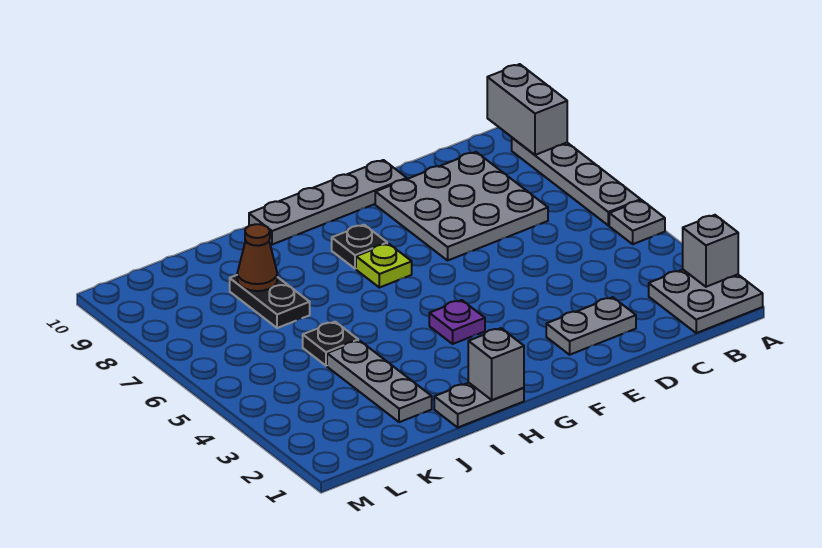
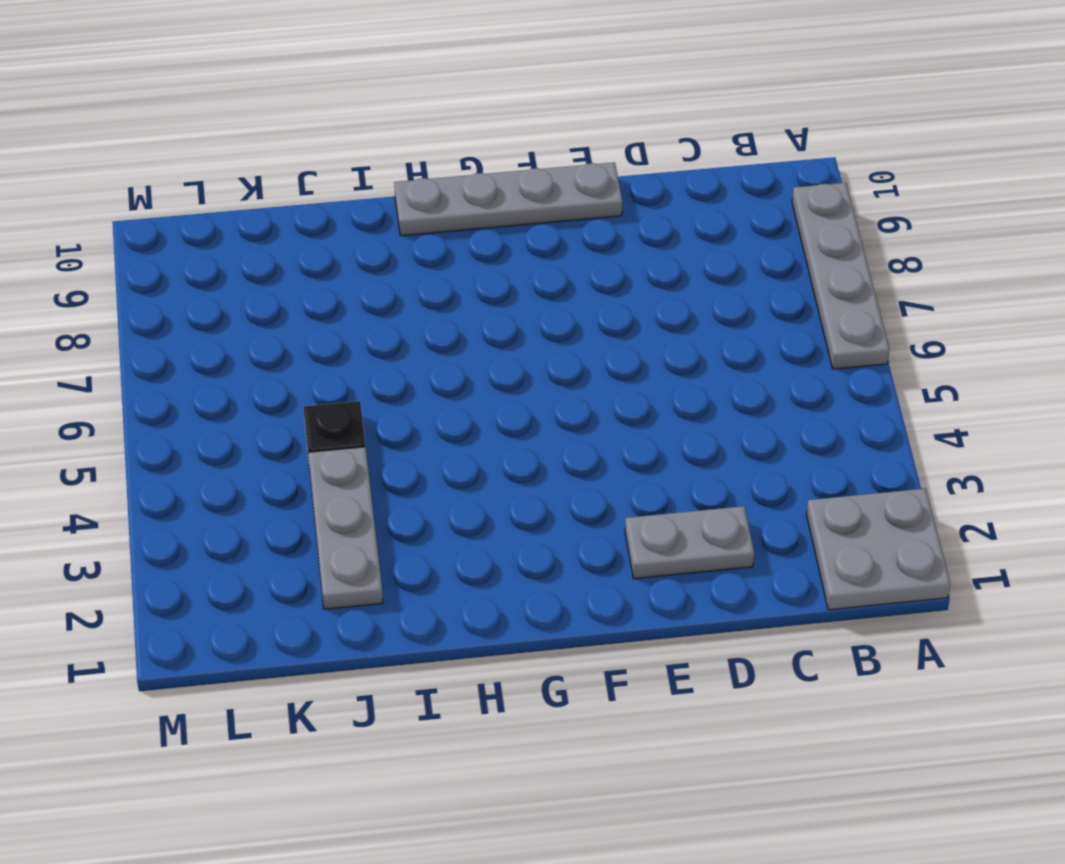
none -> grey 1x1 plate [609,200,665,244]
none -> grey 3x3 plate [375,152,548,260]
none -> purple 1x1 plate [429,300,485,344]

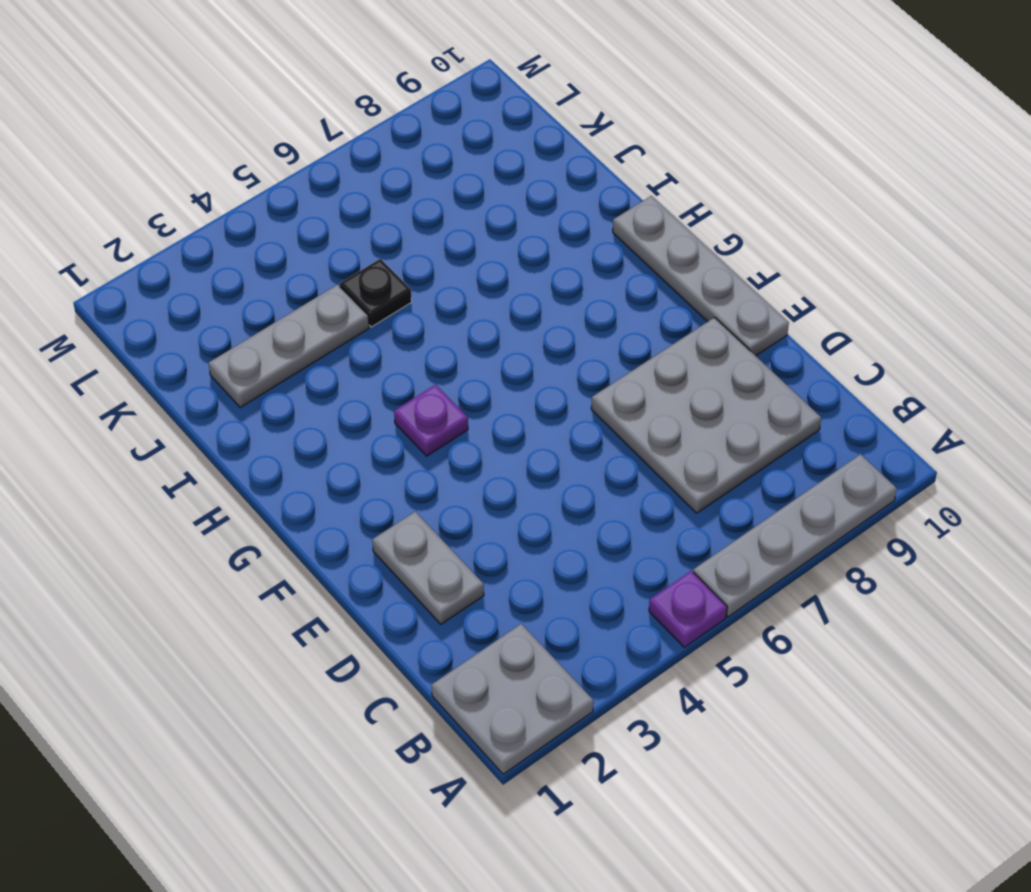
purple 1x1 plate [649,571,727,647] -> grey 1x1 plate [609,200,665,244]
none -> lime 1x1 plate [356,244,412,288]
none -> black 1x1 plate [332,225,387,269]
none -> grey 1x2 plate [434,383,524,427]

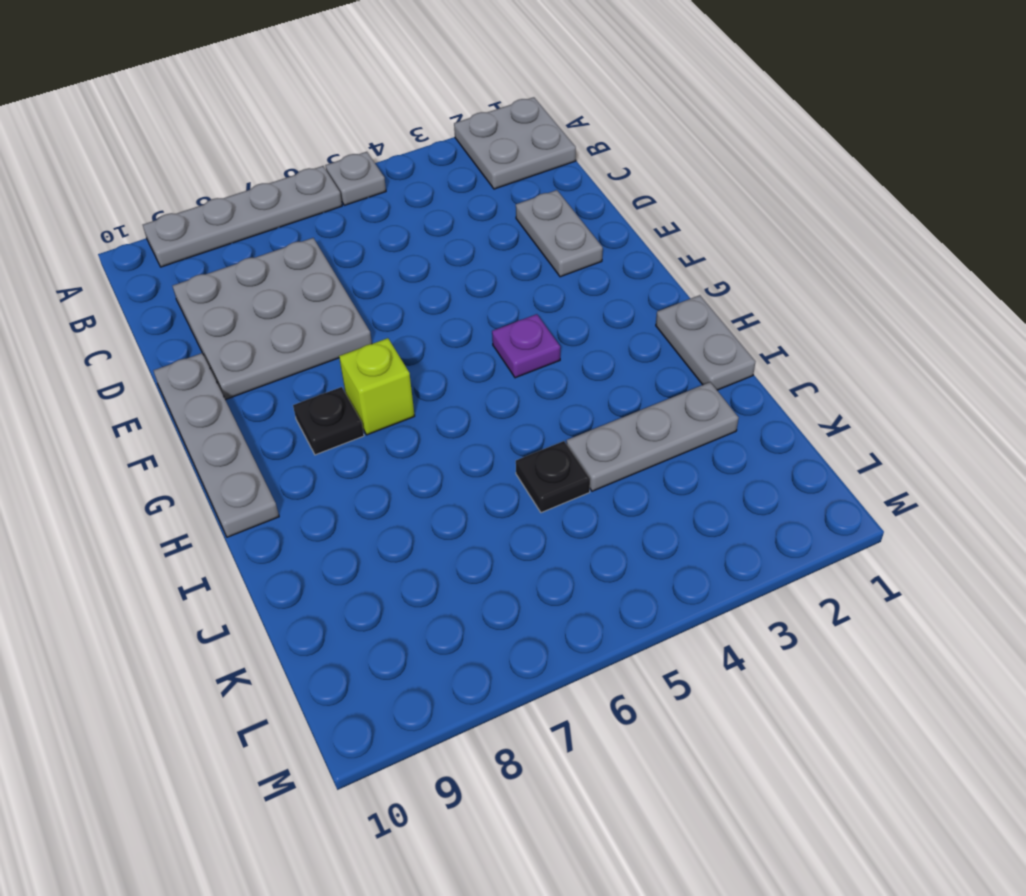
lime 1x1 brick [339,338,415,435] -> lime 1x1 plate [356,244,412,288]
none -> black 1x2 plate [230,275,310,328]
none -> grey 1x1 brick [683,215,738,287]
none -> grey 1x2 brick [487,64,567,155]

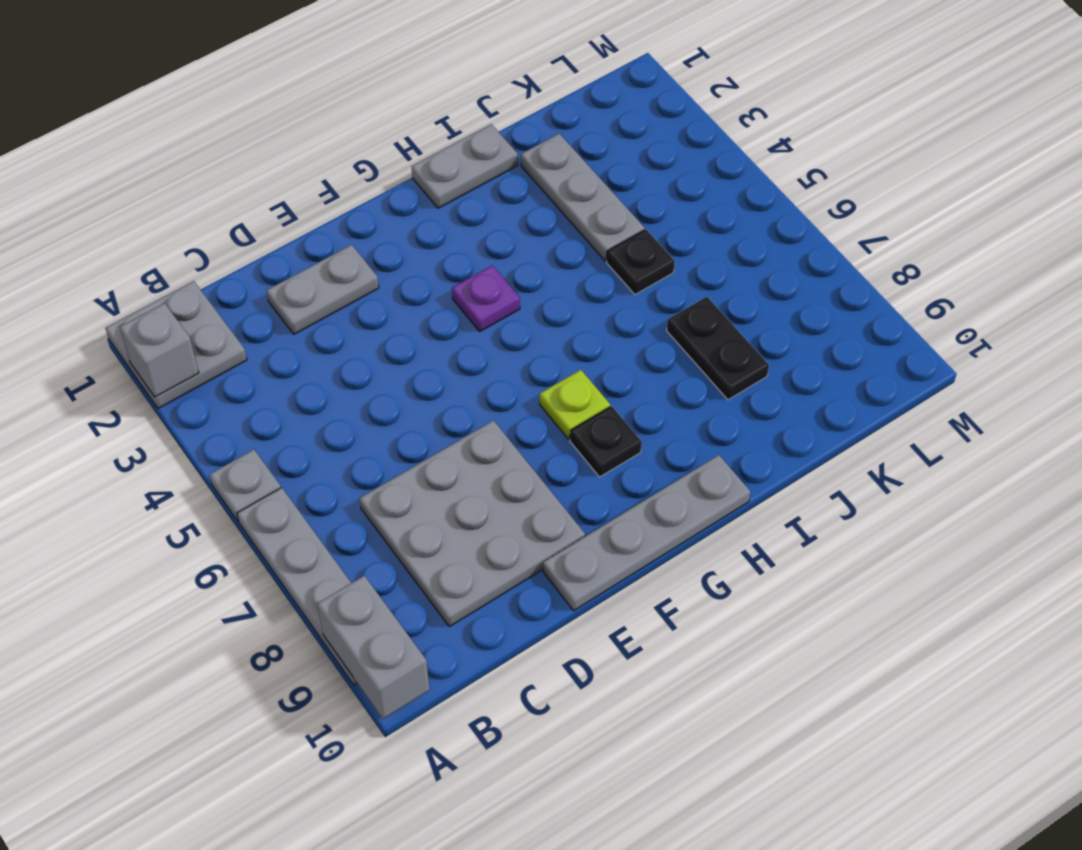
none -> grey 1x1 brick [468,328,524,400]
none -> brown 1x1 cone [237,224,277,291]

